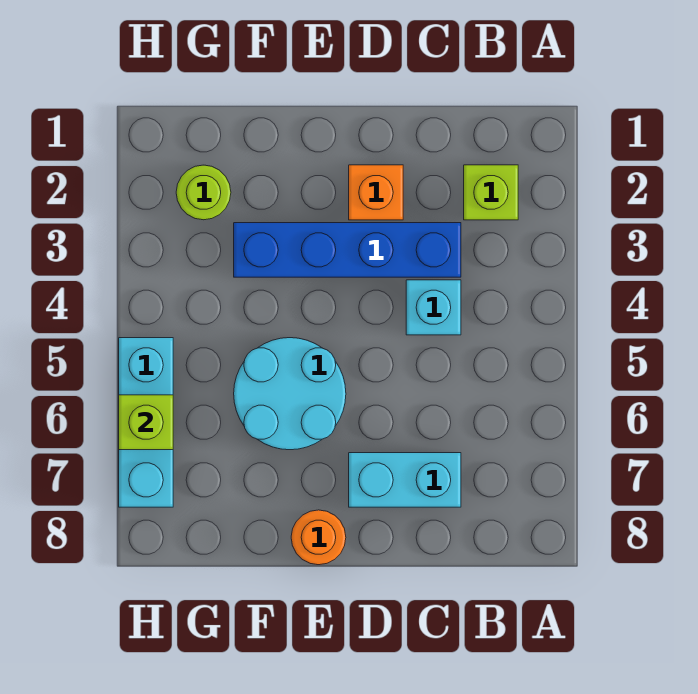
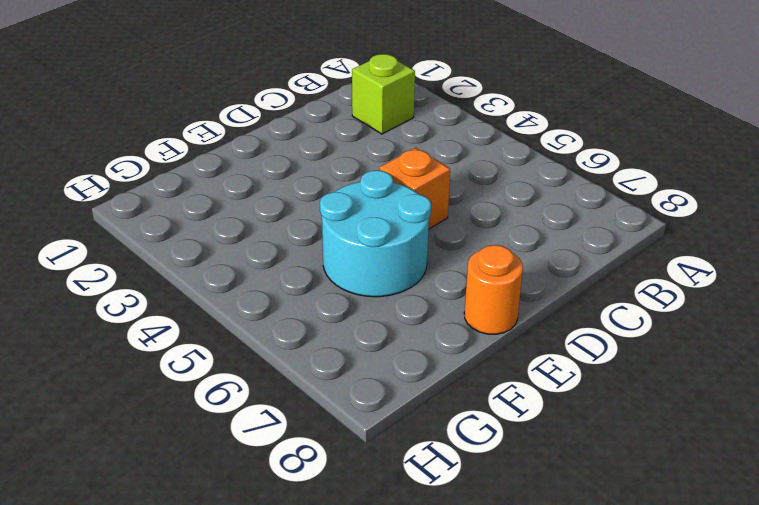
orange 1x1 brick [380,148,450,229] -> orange 1x1 brick moved to [349,165,403,220]
none -> blue 1x4 brick [234,223,461,277]
none -> cyan 1x1 brick [406,280,461,335]

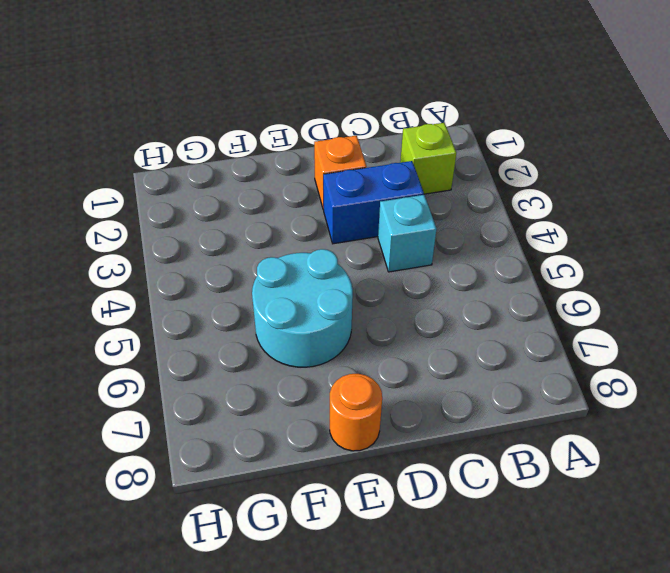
blue 1x2 brick [323,161,424,244] -> blue 1x4 brick [234,223,461,277]
none -> cyan 1x2 brick [349,453,461,507]
none -> lime 1x1 round brick [176,165,231,220]

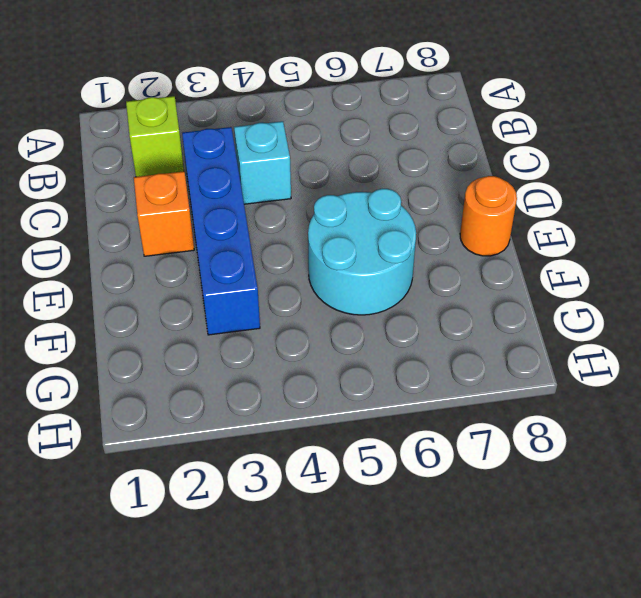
none -> cyan 1x2 brick [349,453,461,507]
none -> lime 1x1 round brick [176,165,231,220]

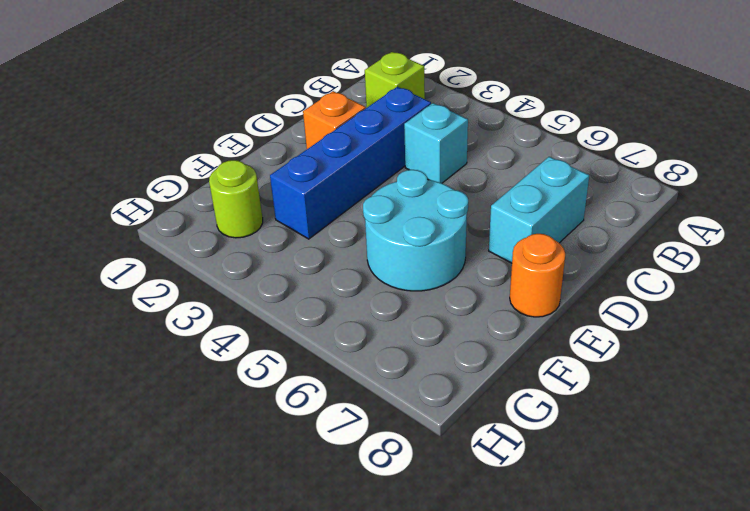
none -> cyan 1x3 brick [119,338,173,507]
none -> lime 1x1 brick [119,395,173,450]

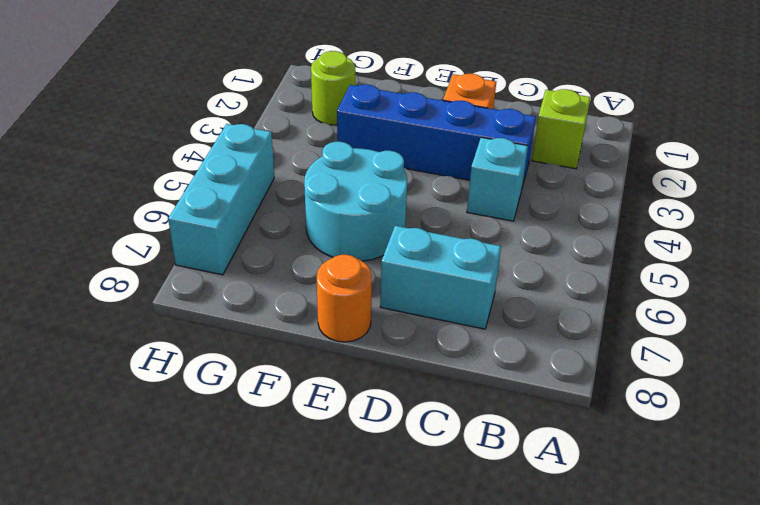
none -> lime 1x1 brick [119,395,173,450]

